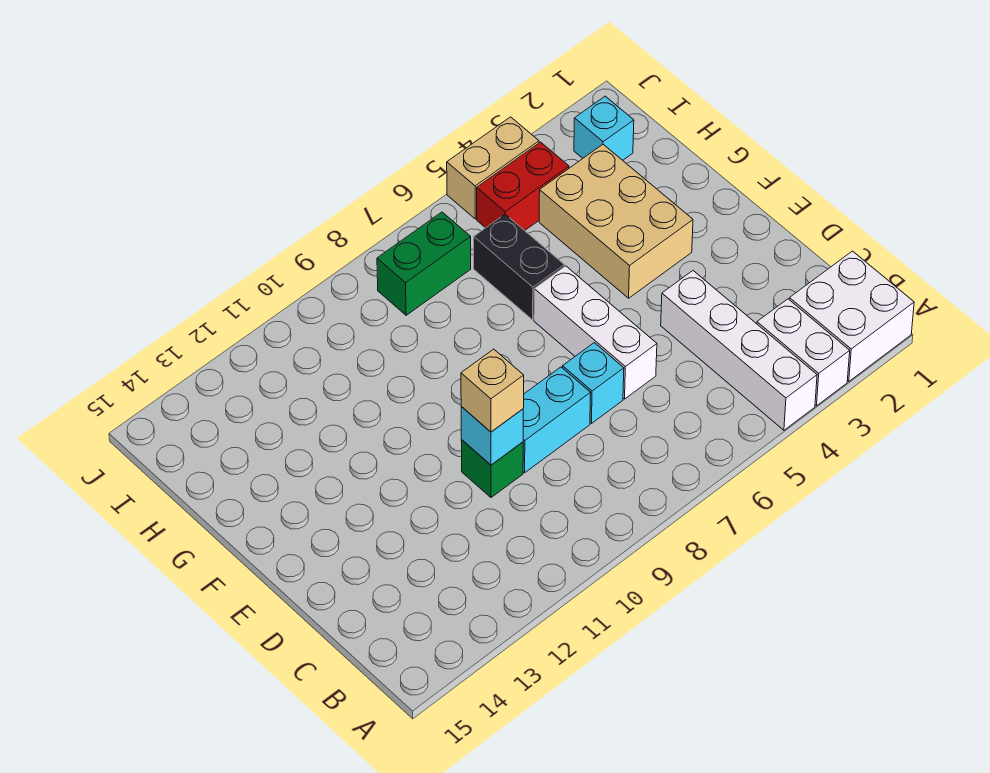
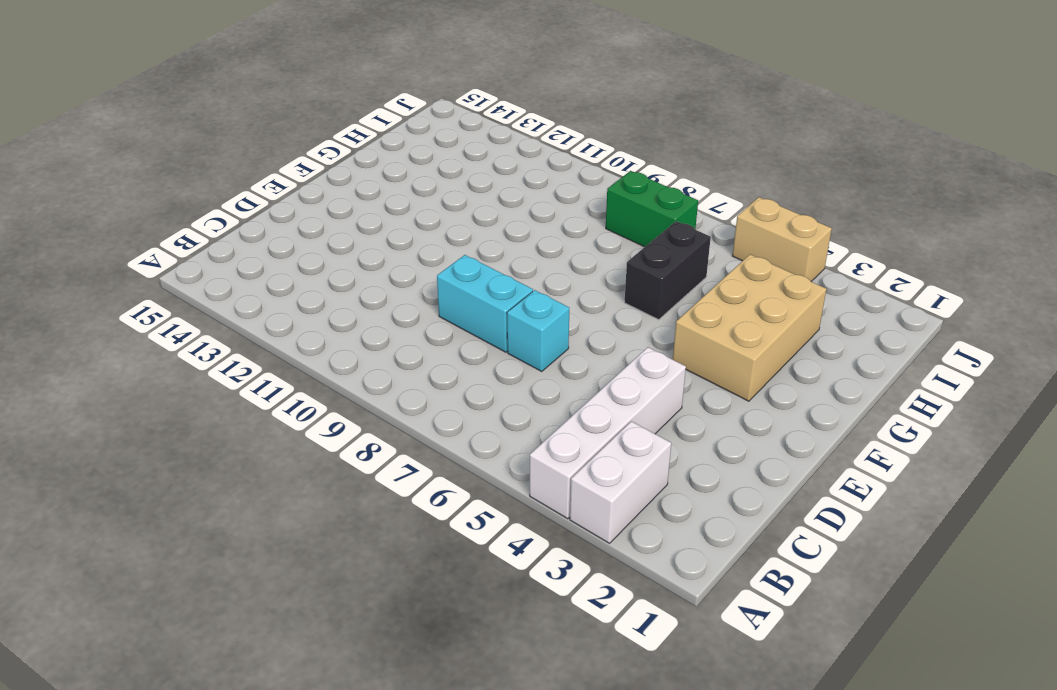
none -> white 2x2 brick [789,251,914,382]
none -> white 1x3 brick [534,266,657,399]
none -> green 1x1 brick [461,440,523,498]

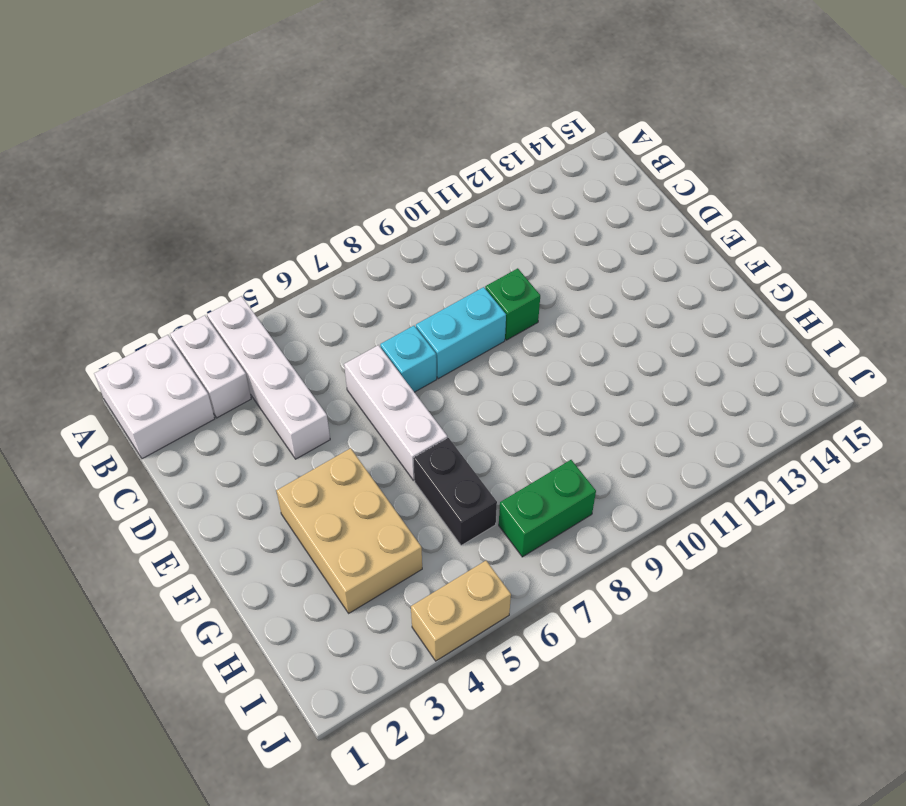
none -> cyan 1x1 brick [574,96,634,160]
none -> red 1x2 brick [477,142,569,231]
none -> cyan 1x1 brick [461,407,523,465]

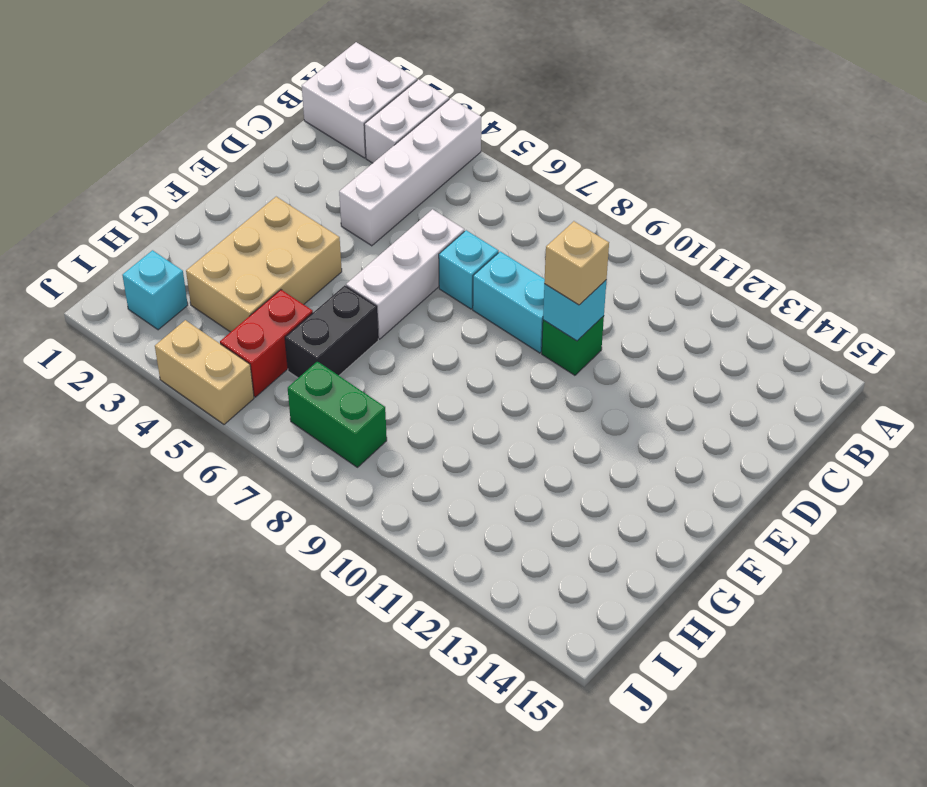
red 1x2 brick [220,290,313,397] -> red 1x2 brick turned to [477,142,569,231]

